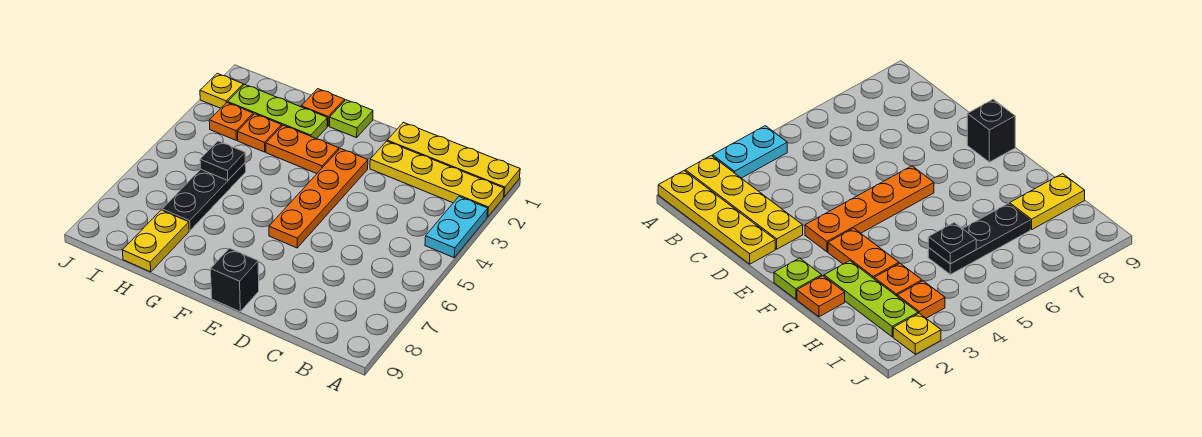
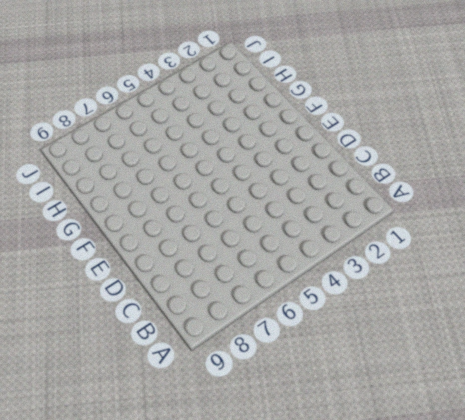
none -> yellow 1x4 plate [387,122,520,197]
none -> yellow 1x4 plate [370,141,504,217]
none -> cyan 1x2 plate [425,197,488,258]

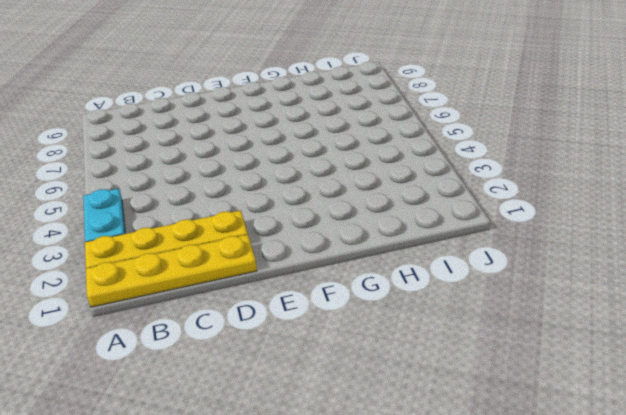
none -> orange 1x4 plate [269,148,368,248]
none -> black 1x1 brick [211,248,259,311]
none -> lime 1x1 plate [330,100,373,138]

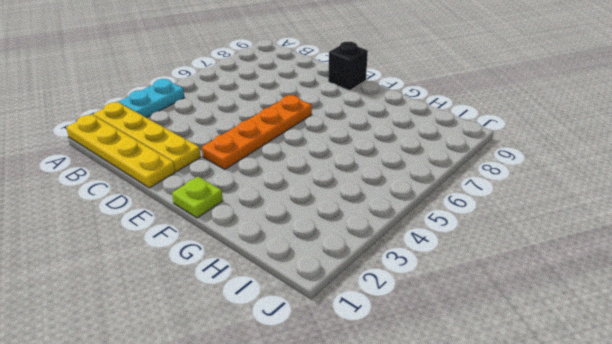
none -> orange 1x2 plate [266,125,339,174]
none -> orange 1x1 plate [301,89,345,126]
none -> lime 1x3 plate [228,84,327,139]

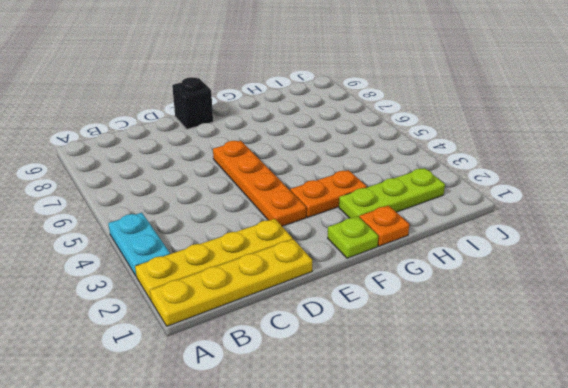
none -> orange 1x1 plate [238,114,282,152]
none -> black 1x3 plate [162,163,246,230]
none -> yellow 1x2 plate [122,210,189,272]

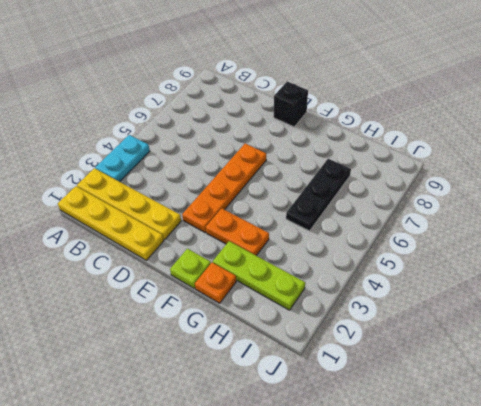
none -> orange 1x1 plate [238,114,282,152]
none -> yellow 1x2 plate [122,210,189,272]
none -> orange 1x1 plate [209,103,253,140]

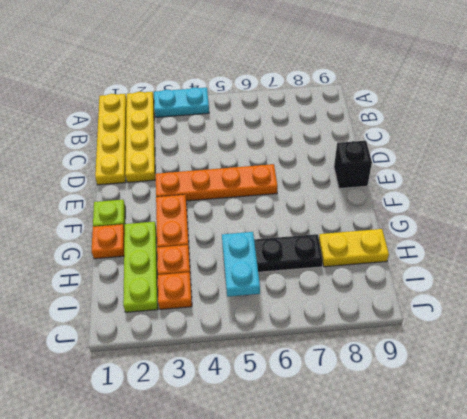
cyan 1x2 plate [222,232,260,297] -> black 1x1 plate [200,141,245,180]
none -> yellow 1x1 plate [200,73,243,108]

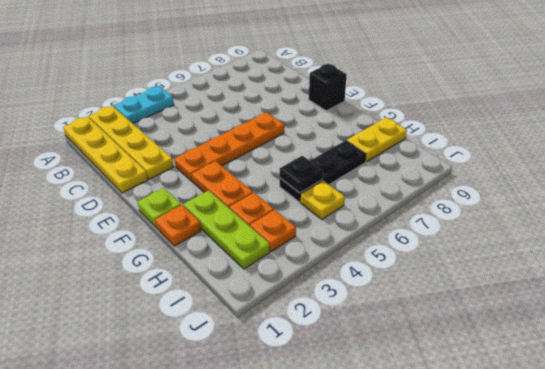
yellow 1x1 plate [301,181,345,219] -> yellow 1x1 plate moved to [200,73,243,108]

